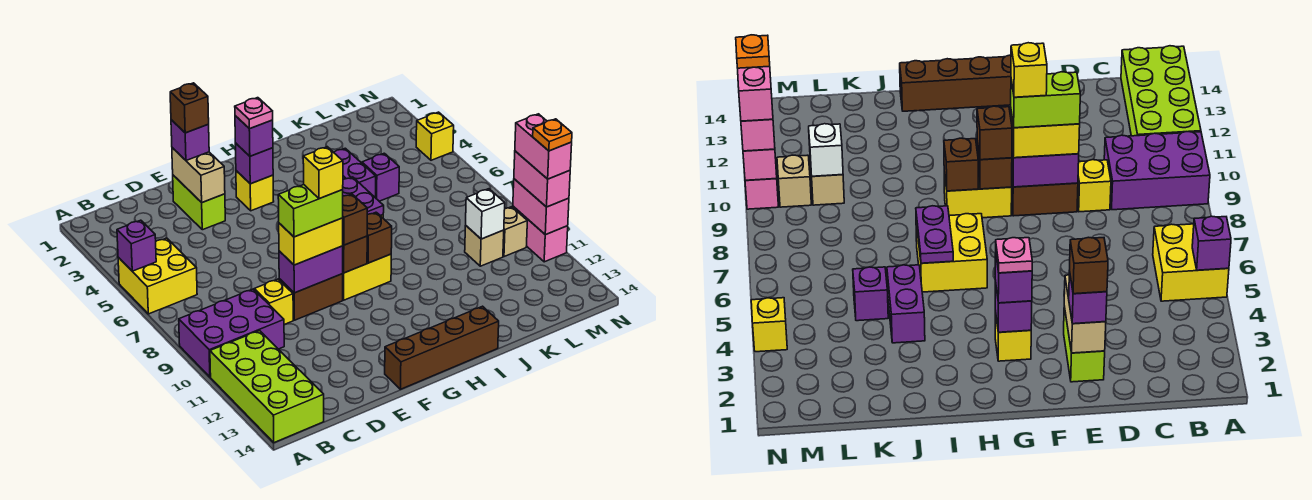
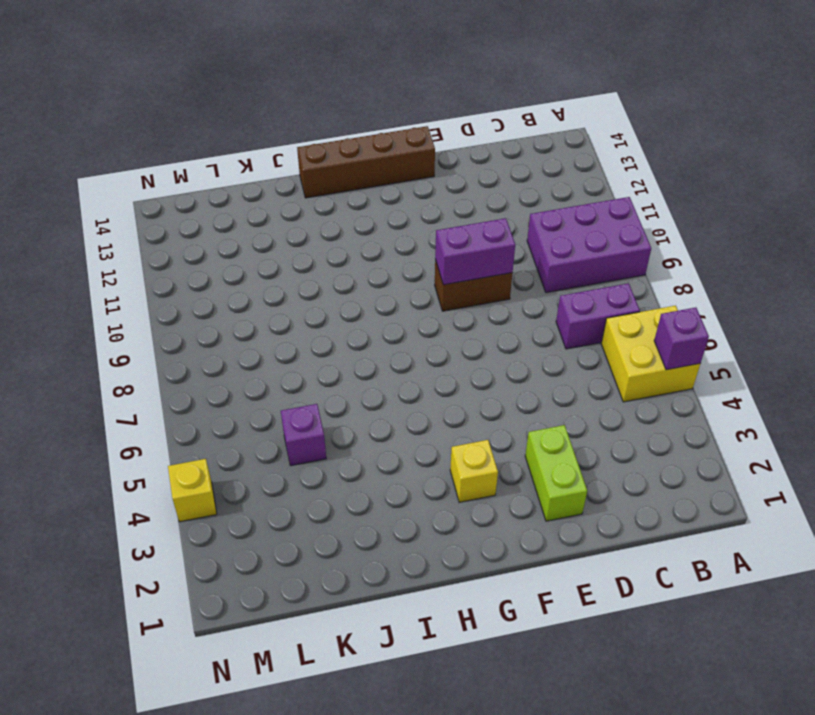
purple 1x2 brick [556,283,640,349] -> purple 1x2 brick turned to [334,148,376,198]
none -> lime 2x4 brick [210,331,324,443]
none -> yellow 1x1 brick [254,279,293,325]
none -> yellow 1x2 brick [343,254,391,300]
none -> yellow 2x2 brick [916,214,987,292]

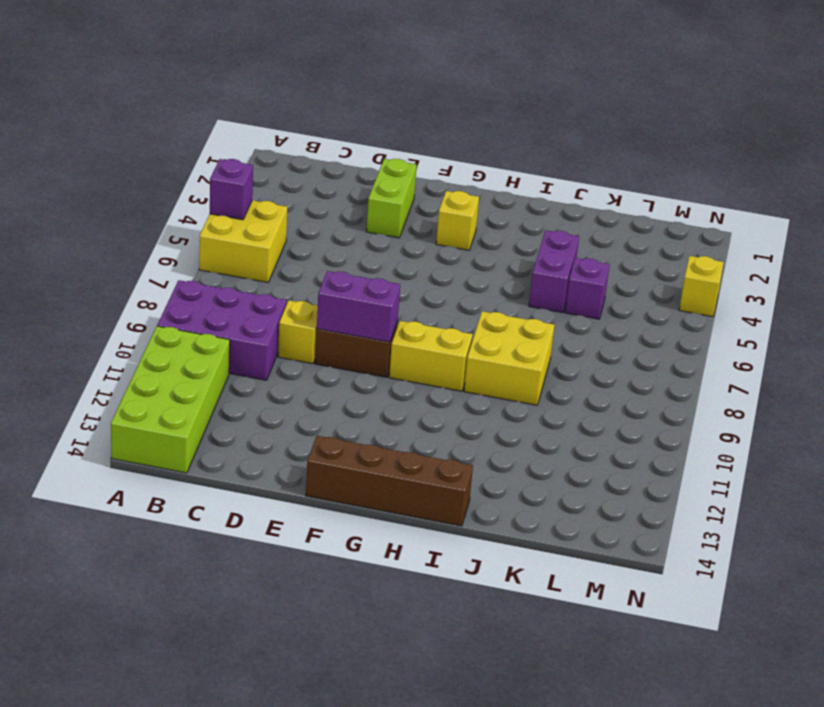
yellow 2x2 brick [464,311,554,405] -> yellow 2x2 brick moved to [916,214,987,292]
none -> tan 1x1 brick [465,226,504,266]
none -> tan 1x1 brick [503,207,527,257]
none -> pink 1x2 brick [513,206,568,262]
none -> tan 1x2 brick [172,148,225,203]

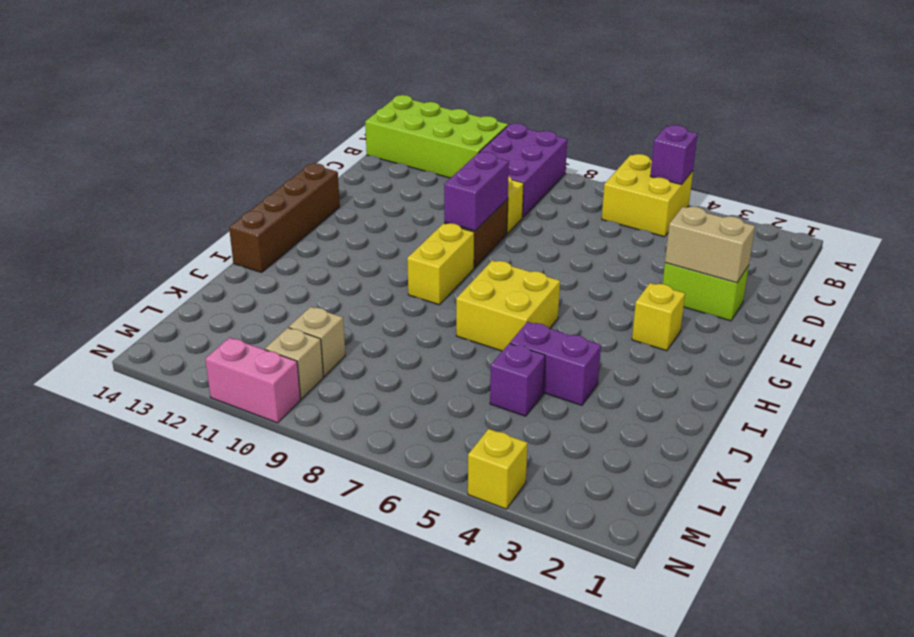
none -> purple 1x1 brick [235,143,273,184]
none -> brown 1x1 brick [343,236,367,273]
none -> brown 1x1 brick [367,212,392,263]
none -> purple 1x2 plate [342,177,384,216]

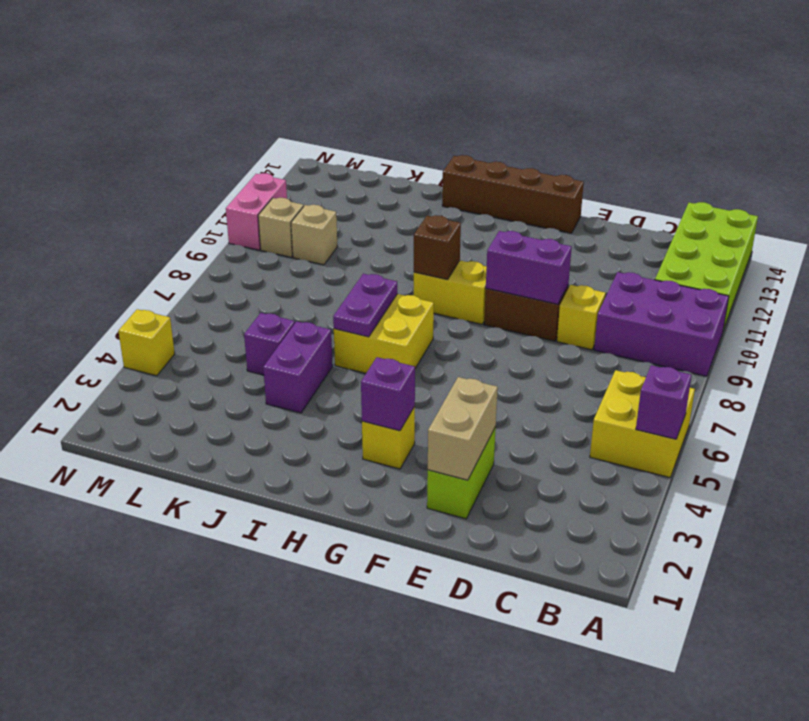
none -> brown 1x1 brick [343,236,367,273]
none -> white 1x1 brick [466,189,505,239]
none -> pink 1x2 brick [513,179,569,235]
none -> purple 1x1 brick [171,120,209,160]

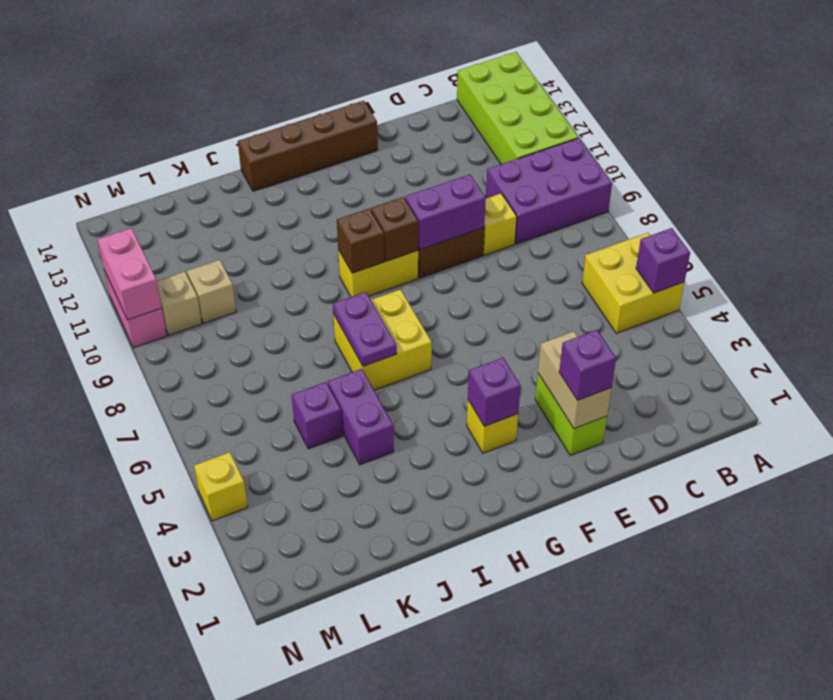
none -> white 1x1 brick [466,189,505,239]
none -> yellow 1x2 brick [279,218,343,265]
none -> purple 1x1 brick [235,116,273,156]
none -> brown 1x1 brick [343,194,367,245]

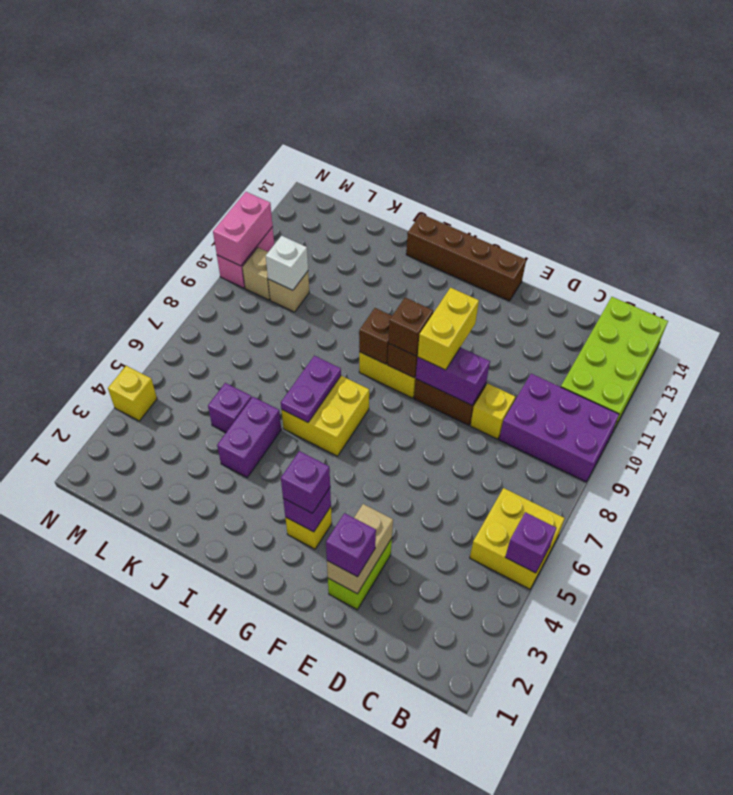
yellow 1x2 brick [418,288,479,370] -> yellow 1x2 brick turned to [279,218,343,265]
none -> pink 1x2 brick [514,151,570,207]
none -> brown 1x1 brick [170,83,209,133]
none -> lime 1x2 brick [278,185,343,237]
none -> pink 1x1 plate [235,98,273,129]

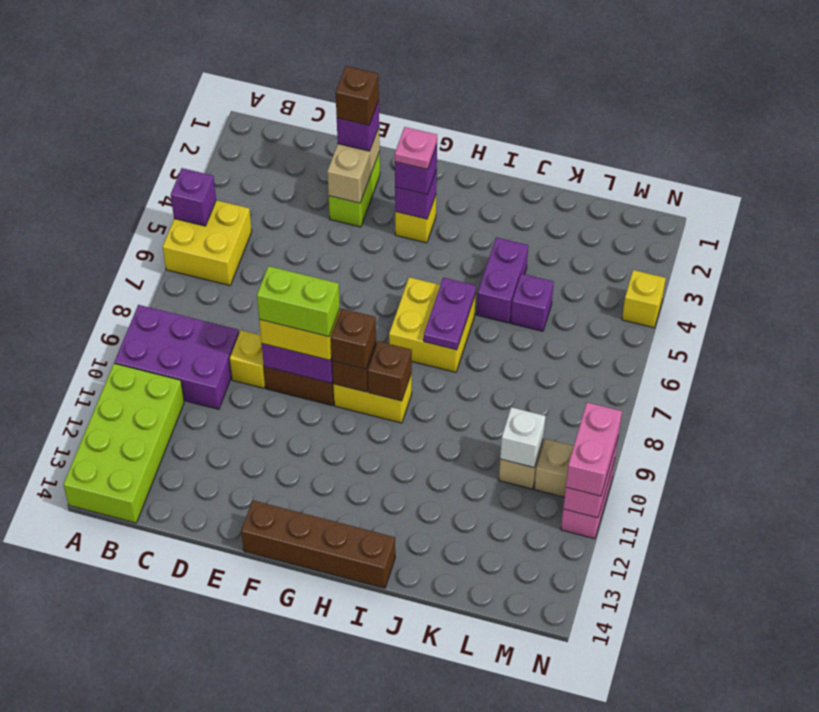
none -> pink 1x2 brick [515,114,572,179]
none -> yellow 1x1 brick [303,147,343,199]
none -> orange 1x1 plate [533,119,572,151]

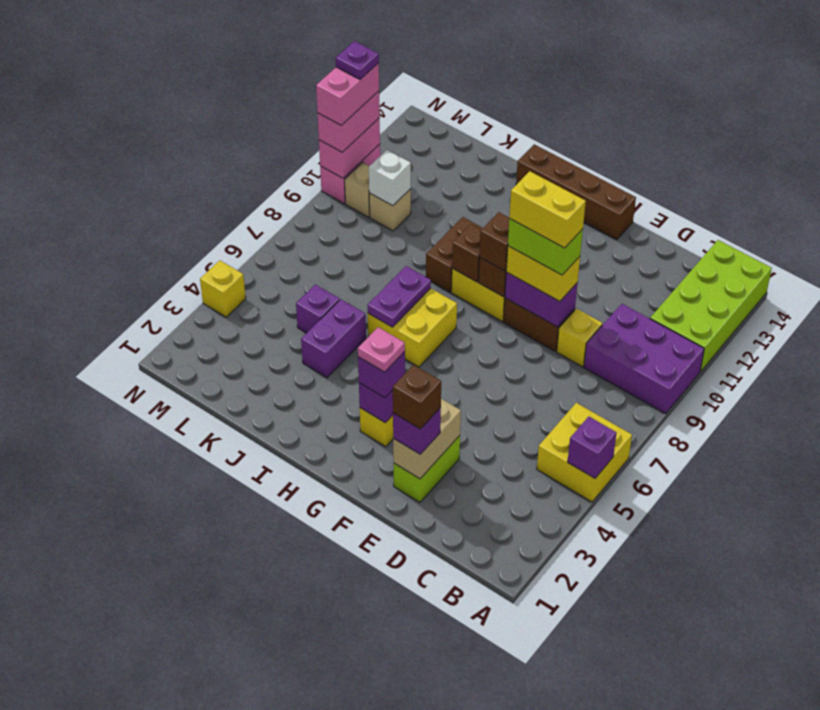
yellow 1x2 brick [509,171,586,248] -> yellow 1x1 brick [303,147,343,199]
brown 1x2 brick [426,217,483,292] -> none
purple 1x1 plate [336,41,379,79] -> orange 1x1 plate [533,119,572,151]

